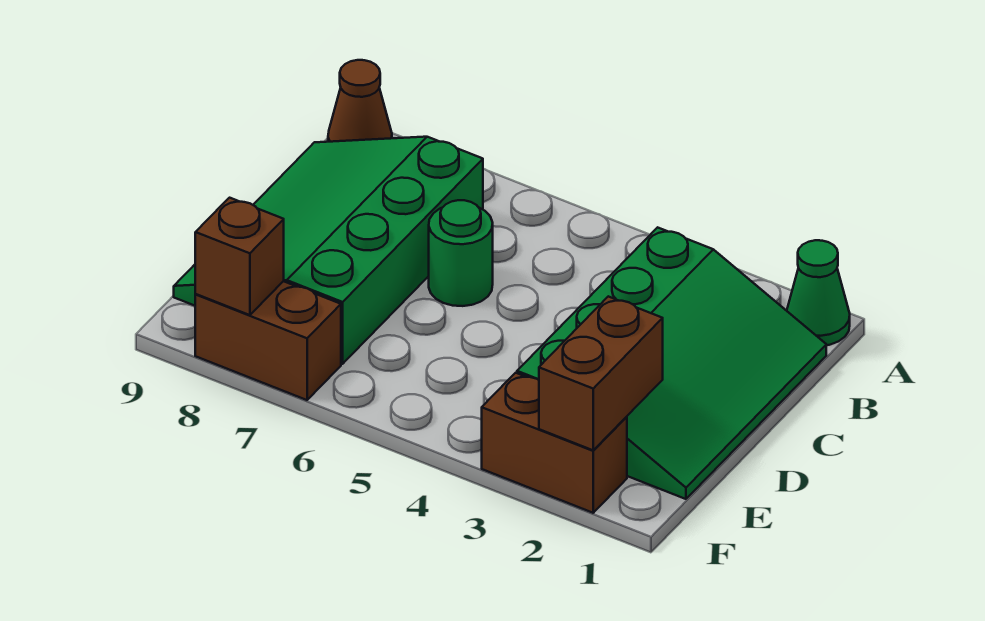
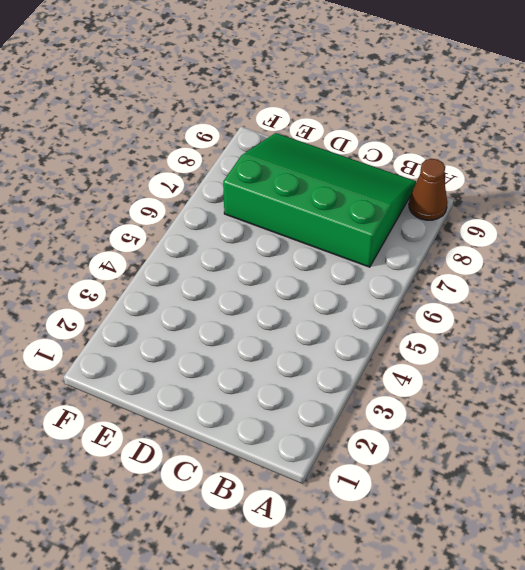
none -> green 1x1 cone [787,240,850,345]
none -> green 3x4 slope [517,227,826,499]

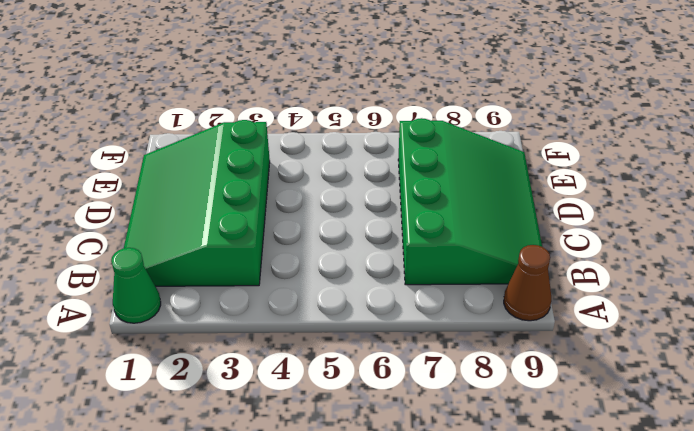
none -> green 1x1 round brick [429,200,493,306]
none -> brown 1x2 brick [482,373,627,513]

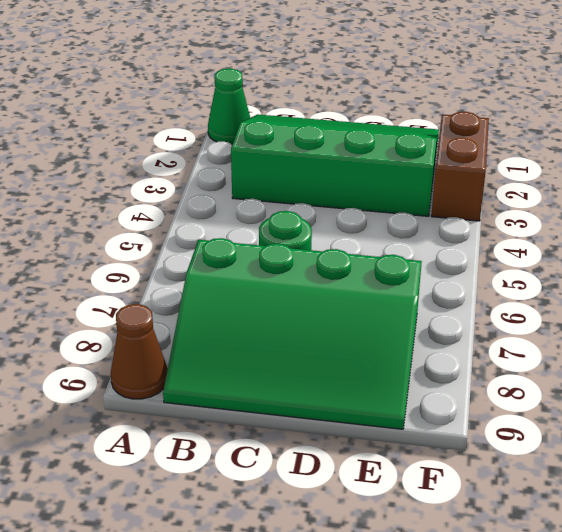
none -> brown 1x2 brick [195,281,341,400]
none -> brown 1x2 brick [539,296,663,450]

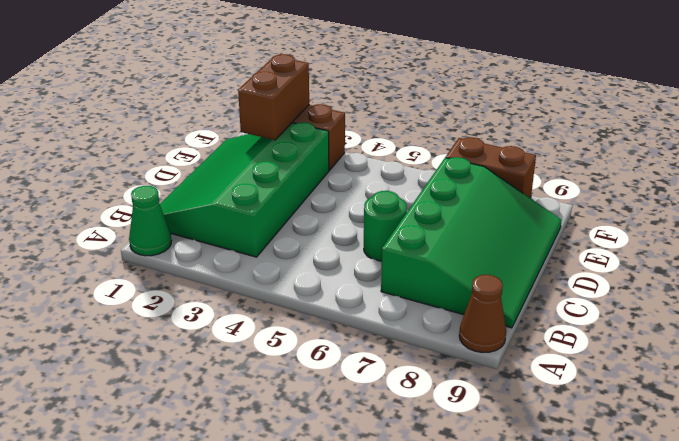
none -> brown 1x1 brick [195,198,284,315]

